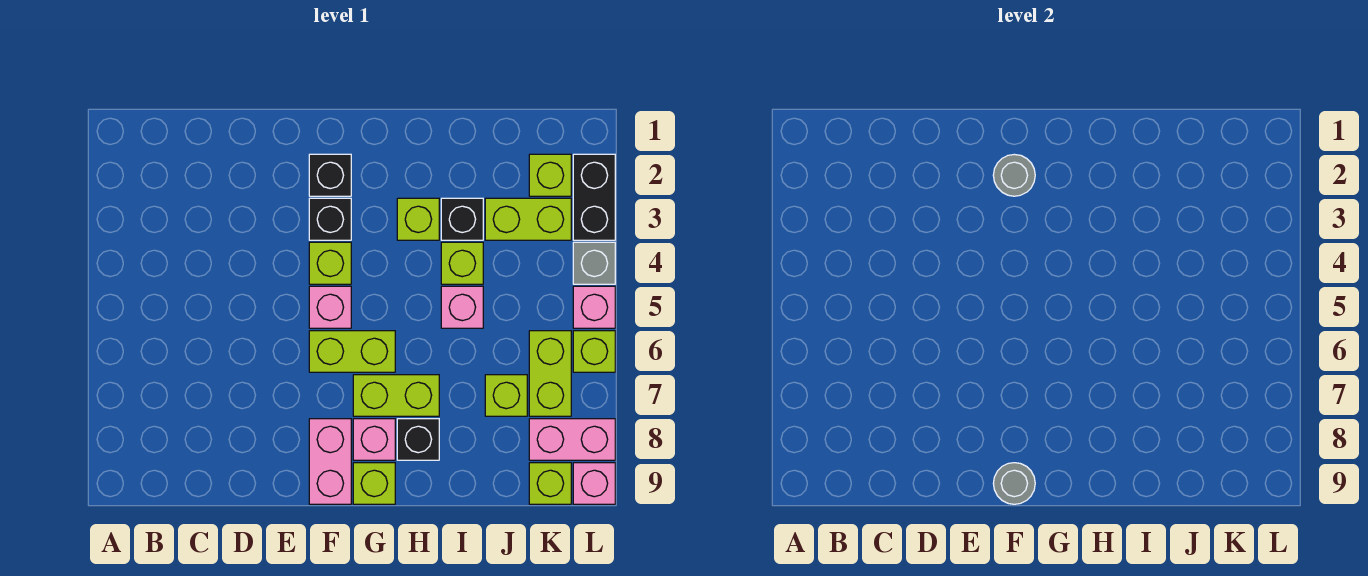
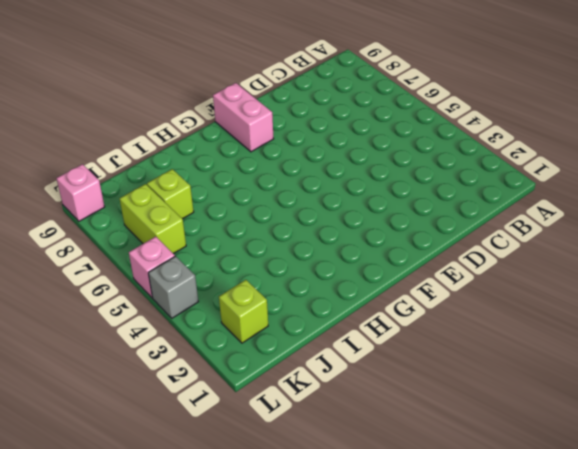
none -> black 1x1 brick [309,154,351,196]
none -> black 1x1 brick [309,198,351,240]
none -> lime 1x1 brick [309,242,351,284]

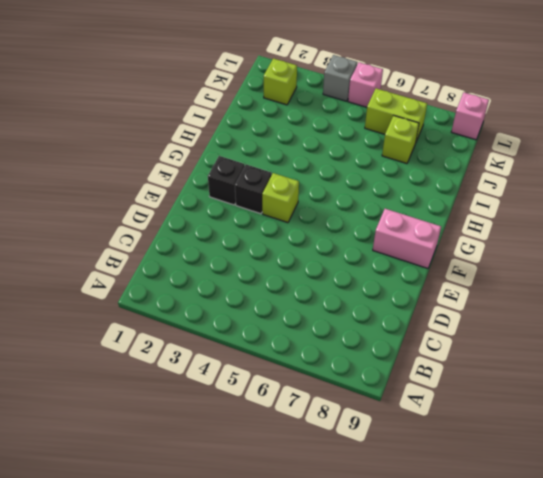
none -> pink 1x1 brick [309,286,351,328]
none -> lime 1x2 brick [309,331,395,372]
none -> lime 1x2 brick [353,375,439,416]

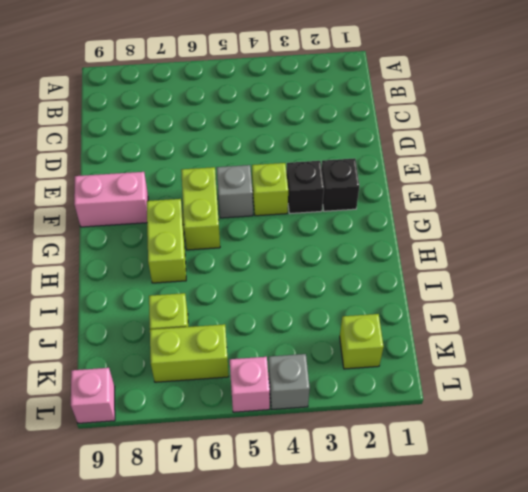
grey 1x1 brick [217,165,253,218] -> pink 1x1 brick [309,286,351,328]
none -> pink 1x1 brick [353,419,395,460]
none -> lime 1x1 brick [353,463,395,504]
none -> lime 1x1 brick [397,198,439,240]

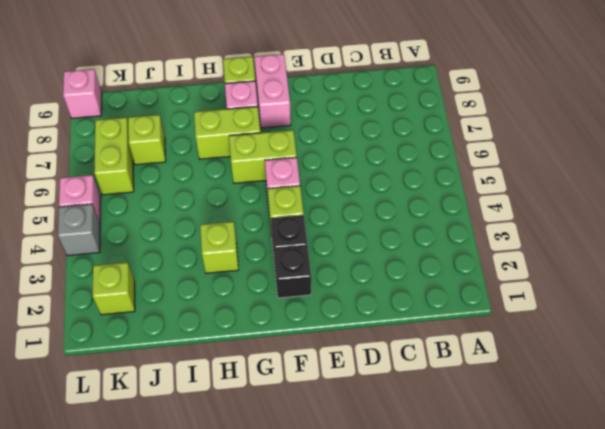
none -> black 1x1 brick [397,419,439,460]
none -> black 1x1 brick [441,198,483,240]
none -> lime 1x1 brick [441,242,483,284]

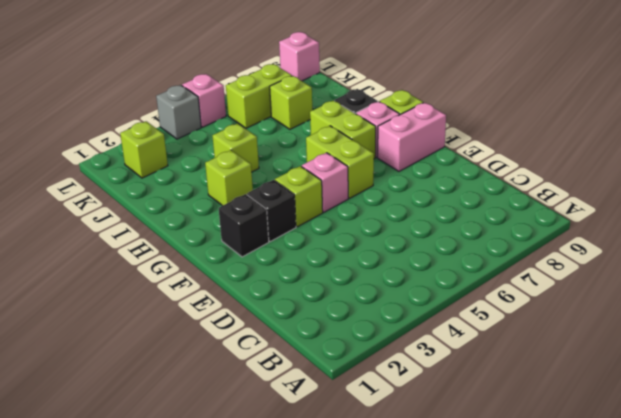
none -> black 1x1 brick [441,198,483,240]
none -> pink 1x1 brick [441,286,483,328]
none -> lime 1x2 brick [485,198,571,240]

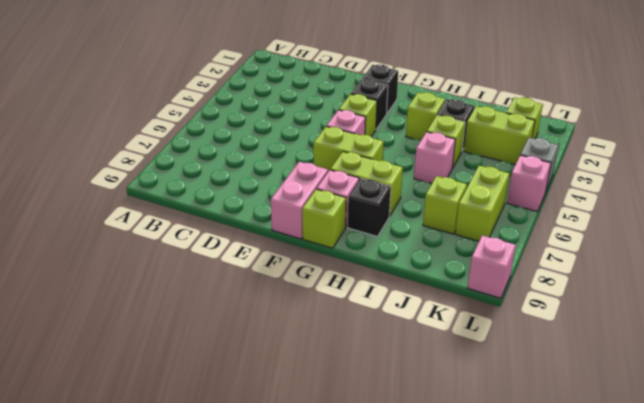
none -> pink 1x2 brick [529,419,615,460]
none -> lime 1x1 brick [529,463,571,504]
none -> black 1x2 brick [573,154,615,240]

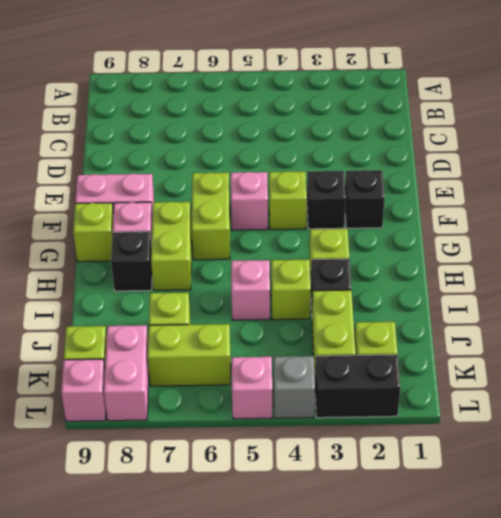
none -> lime 1x1 brick [573,331,615,372]
none -> grey 1x1 round brick [993,154,1035,196]
none -> grey 1x1 round brick [993,463,1035,504]

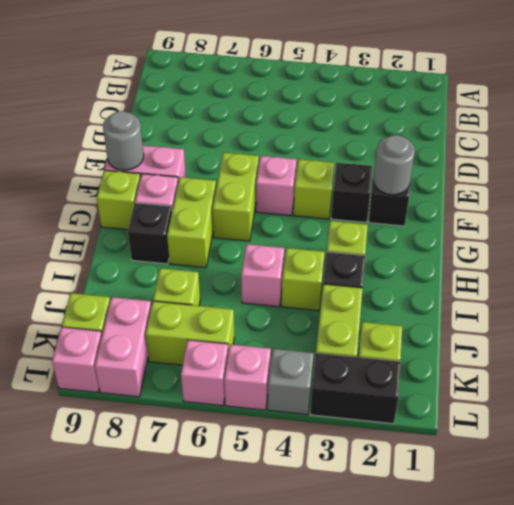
pink 1x1 brick [181,340,228,406] -> lime 1x1 brick [573,331,615,372]

